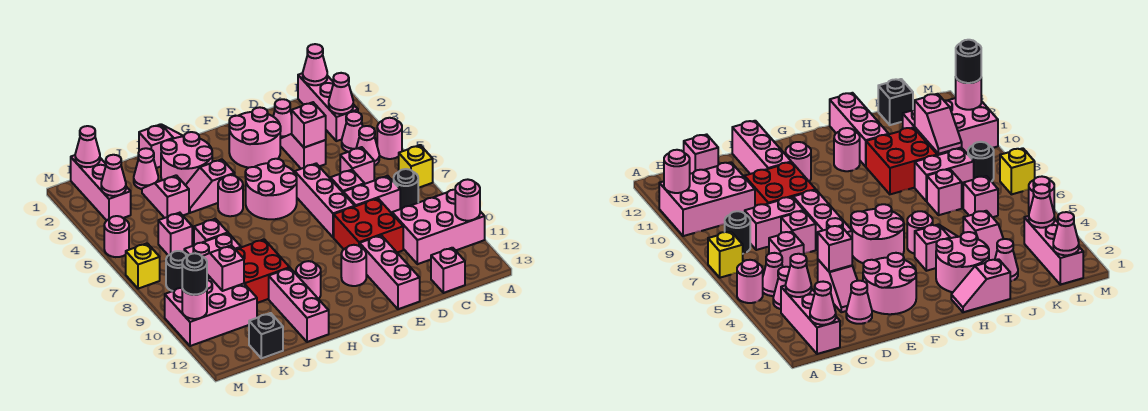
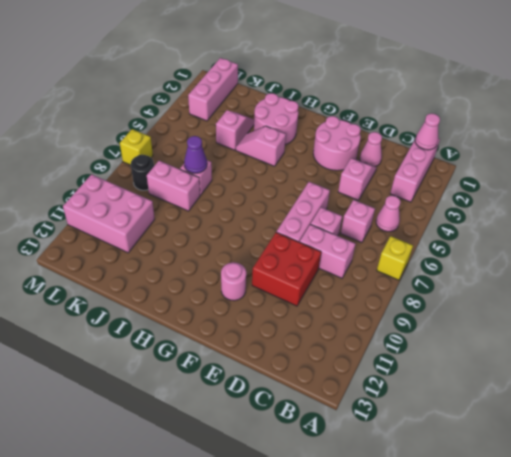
purple 1x1 cone [184,136,207,173] -> none
none -> pink 1x1 round brick [377,118,402,159]
none -> pink 2x3 brick [392,190,485,264]
none -> pink 1x1 cone [342,112,363,152]
none -> black 1x1 round brick [394,169,418,209]

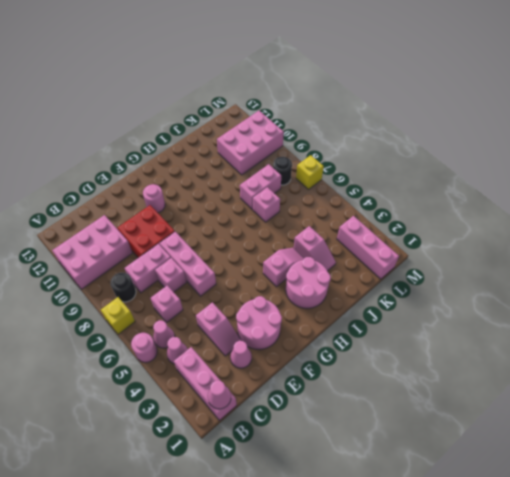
none -> pink 1x1 brick [431,248,465,293]
none -> pink 1x3 brick [360,235,420,309]
none -> pink 2x2 round brick [245,159,297,219]
none -> pink 1x2 slope [139,124,184,168]

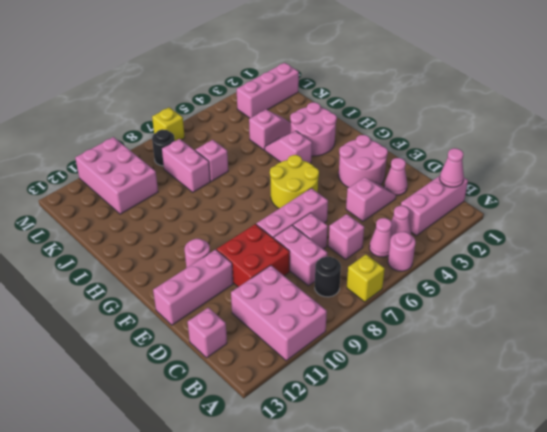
yellow 2x2 round brick [270,155,319,208] -> pink 2x2 round brick [245,159,297,219]
none -> pink 1x2 slope [139,124,184,168]
none -> pink 1x1 round brick [218,175,243,216]
none -> pink 1x1 round brick [296,261,321,299]
none -> red 2x2 brick [235,239,290,303]

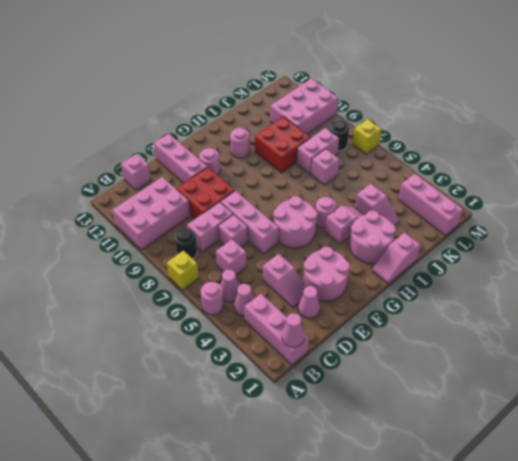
none -> pink 1x3 brick [269,268,329,342]
none -> pink 1x1 cone [134,148,158,189]
none -> pink 1x1 brick [158,213,192,255]
none -> black 1x1 brick [249,313,283,358]

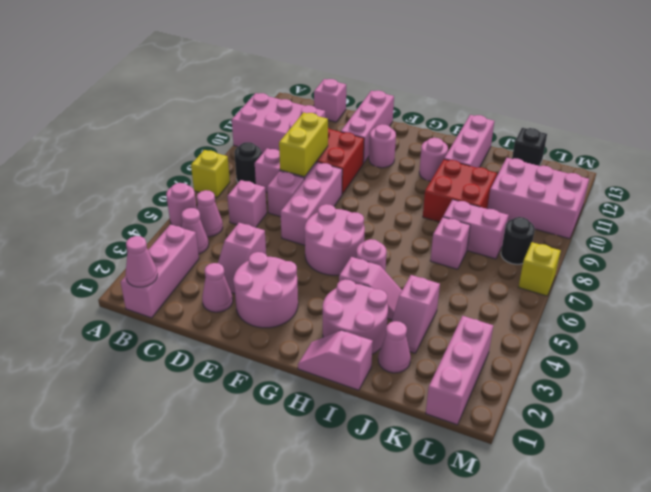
yellow 1x2 brick [279,113,328,177] -> none
none -> pink 1x1 brick [158,213,192,255]
none -> pink 1x1 round brick [104,216,129,257]
none -> pink 1x1 round brick [455,179,480,221]
none -> pink 1x1 cone [329,73,353,114]

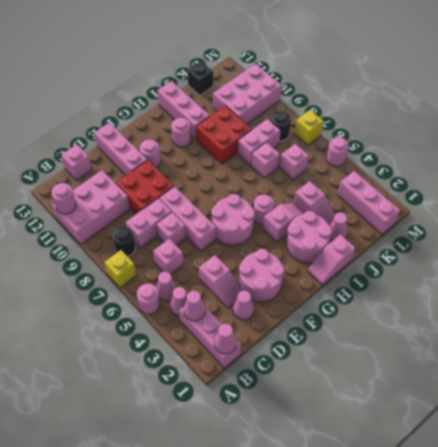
none -> pink 1x1 brick [292,102,326,148]
none -> pink 1x2 slope [203,245,244,291]
none -> pink 1x1 cone [75,126,100,167]
none -> pink 1x1 cone [101,155,126,196]

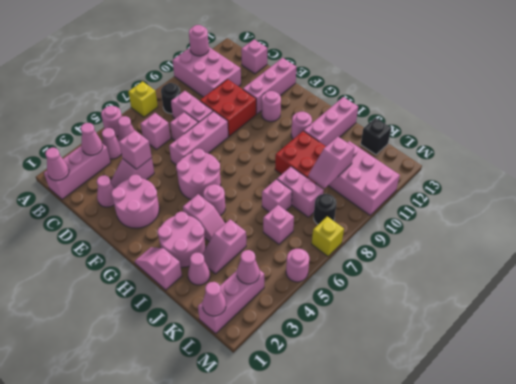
none -> pink 1x1 round brick [182,289,207,319]
none -> black 1x1 round brick [182,253,207,295]

